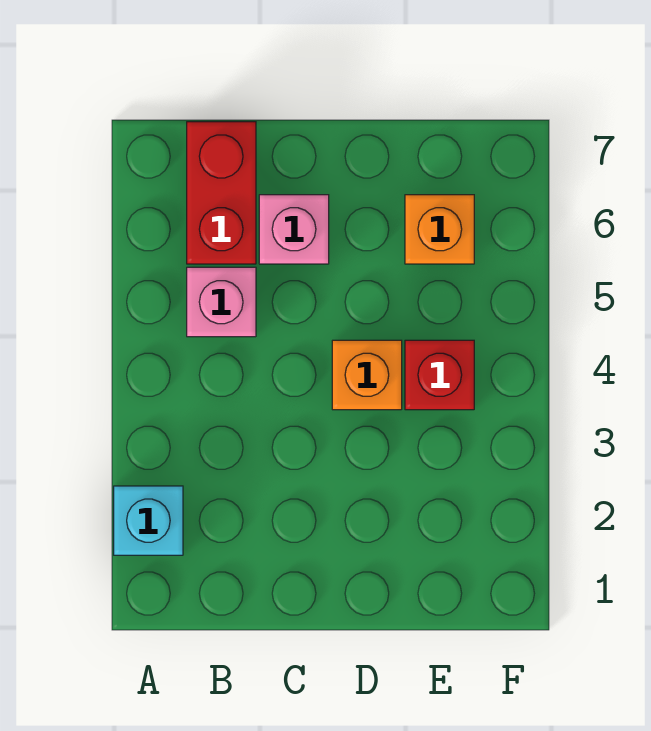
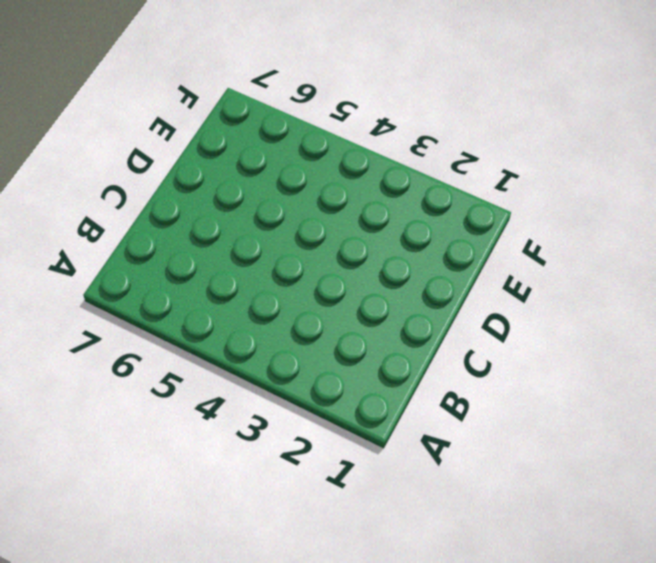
none -> cyan 1x1 brick [114,486,183,555]
none -> pink 1x1 brick [187,267,256,337]

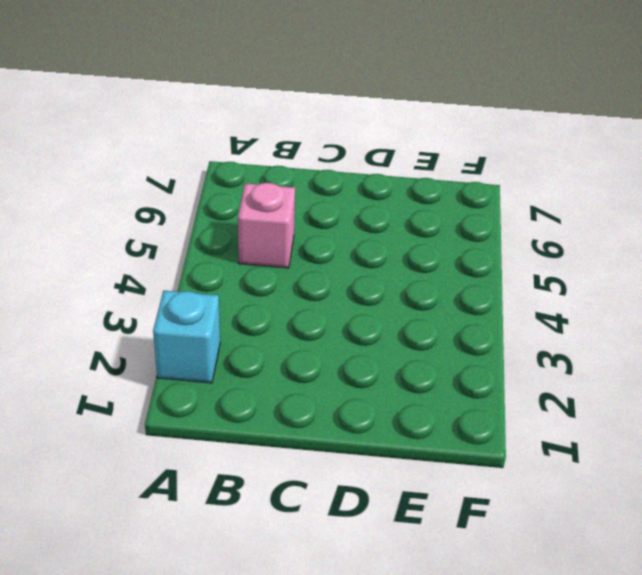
none -> red 1x2 brick [187,122,256,264]
none -> pink 1x1 brick [259,195,329,264]

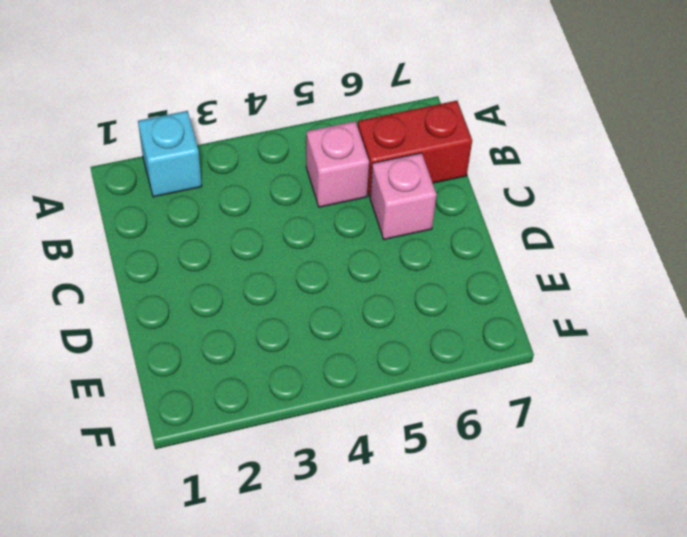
none -> orange 1x1 brick [332,340,402,410]
none -> red 1x1 brick [405,340,474,410]

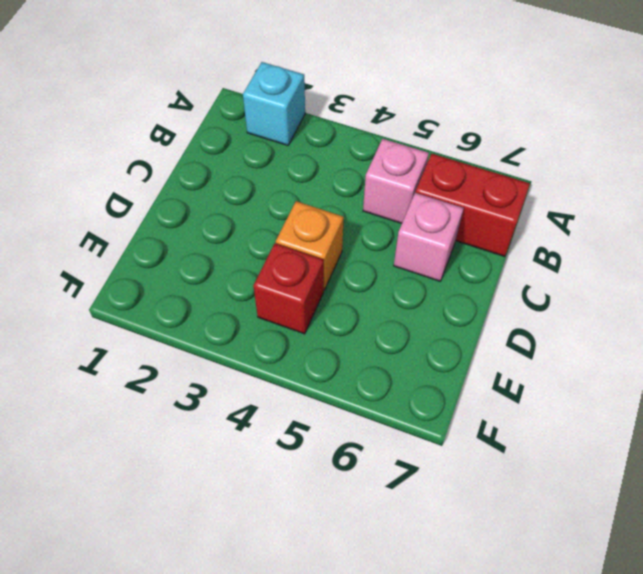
none -> orange 1x1 brick [405,195,474,264]

